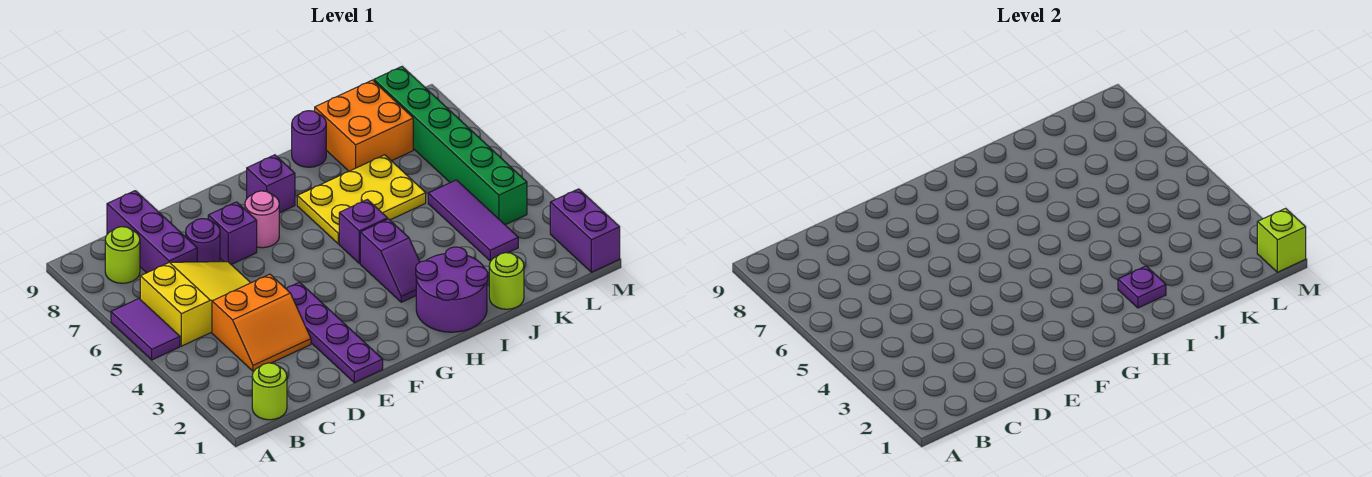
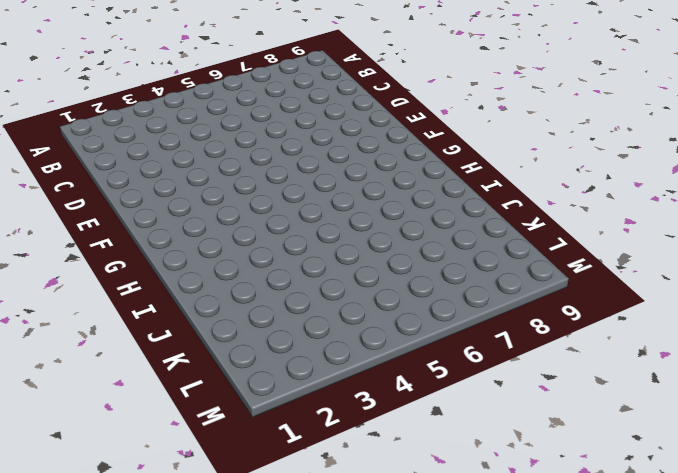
none -> purple 1x2 tile [111,299,180,360]
none -> lime 1x1 round brick [252,363,287,420]
none -> yellow 2x3 slope [140,262,251,346]

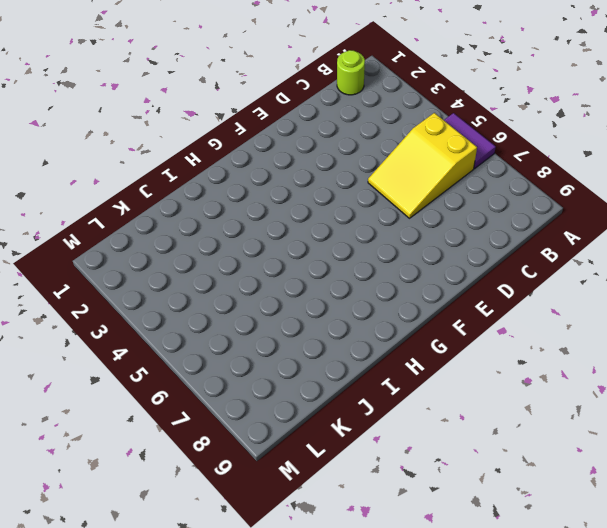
none -> lime 1x1 round brick [105,227,140,283]
none -> orange 2x2 slope [212,274,311,371]
none -> purple 1x3 brick [107,191,197,273]

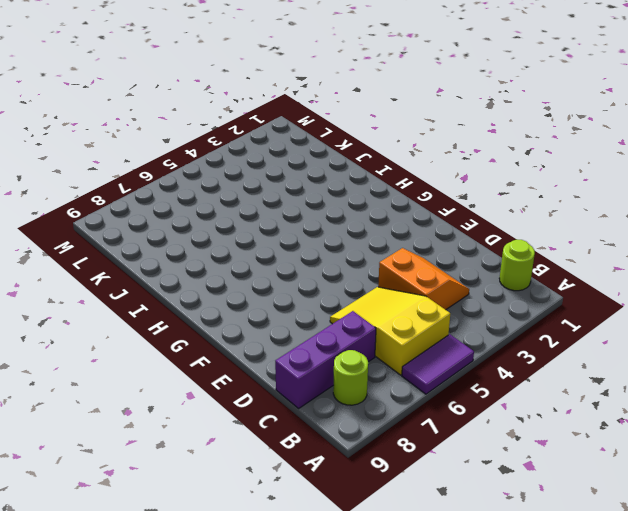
none -> purple 1x1 round brick [186,219,220,262]
none -> purple 1x4 plate [286,282,383,383]
none -> purple 1x1 brick [208,202,257,265]

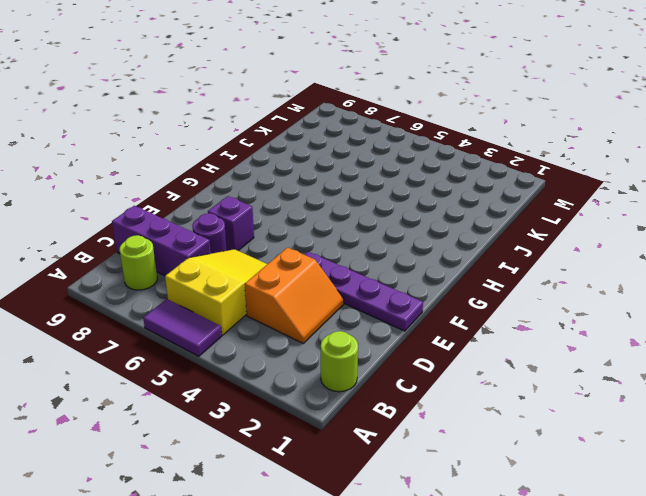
none -> pink 1x1 round brick [245,191,279,248]
none -> purple 1x1 brick [247,155,295,213]
none -> purple 2x2 round brick [416,247,488,332]

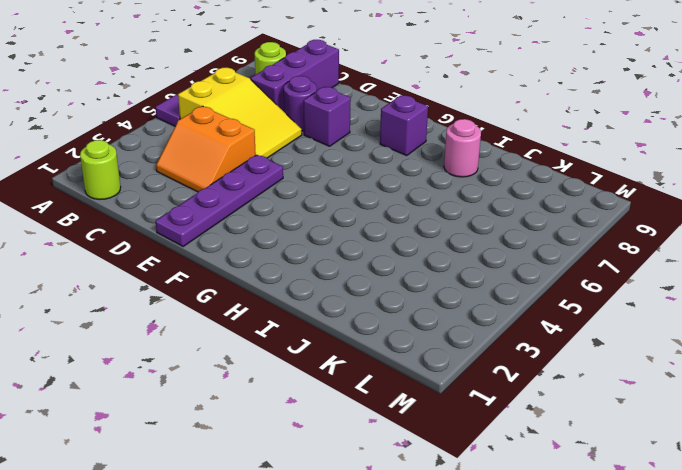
pink 1x1 round brick [444,119,481,177] -> pink 1x1 round brick moved to [245,191,279,248]
none -> purple 2x2 round brick [416,247,488,332]
none -> purple 1x2 slope [360,219,420,302]
none -> purple 1x1 brick [339,200,388,263]

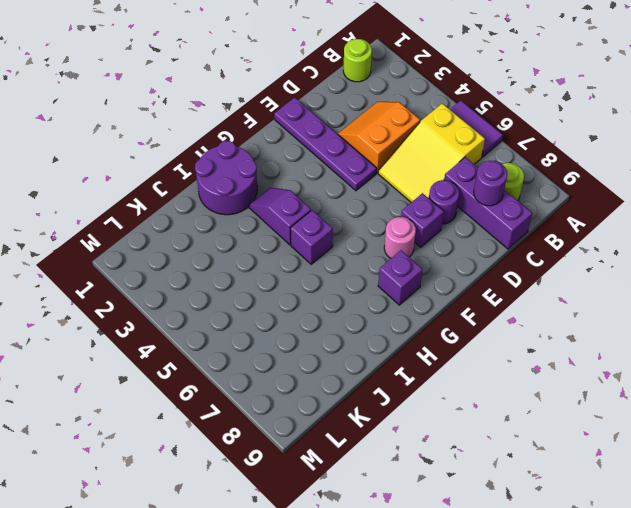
purple 1x1 round brick [474,161,507,206] -> purple 1x1 round brick moved to [292,111,326,167]
none -> yellow 2x3 plate [297,155,426,244]
none -> lime 1x1 round brick [489,253,524,309]
none -> orange 2x2 brick [315,80,413,171]

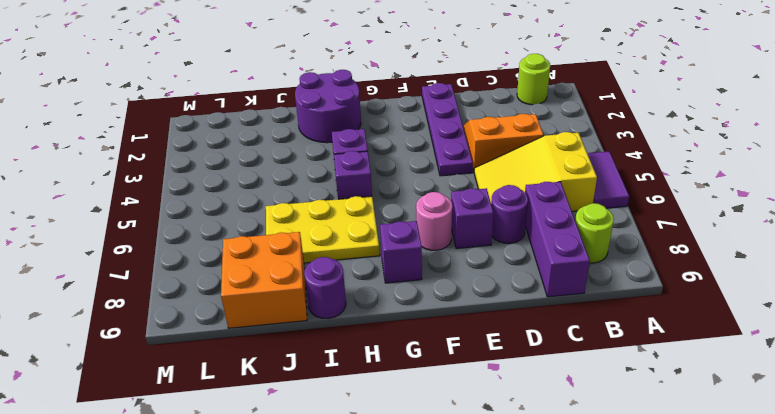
none -> lime 1x1 round brick [489,253,524,309]
none -> purple 1x3 tile [428,180,518,261]
none -> green 1x6 brick [374,67,527,225]

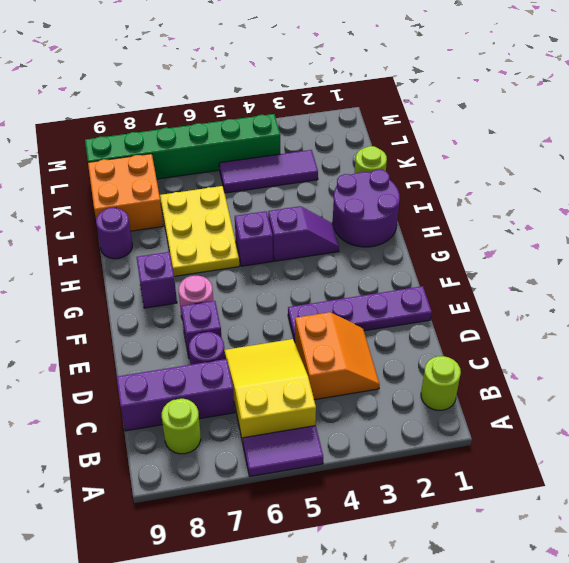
none -> purple 1x2 brick [550,189,620,272]
none -> purple 1x1 plate [1118,266,1166,308]
none -> lime 1x1 brick [1257,208,1306,272]

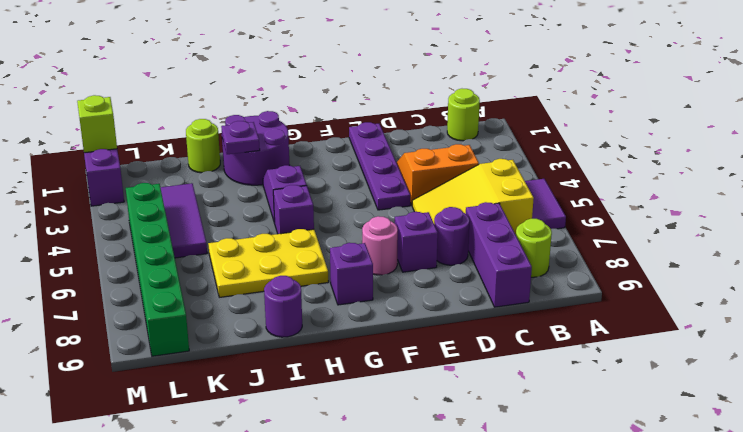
none -> orange 2x2 brick [315,80,413,171]

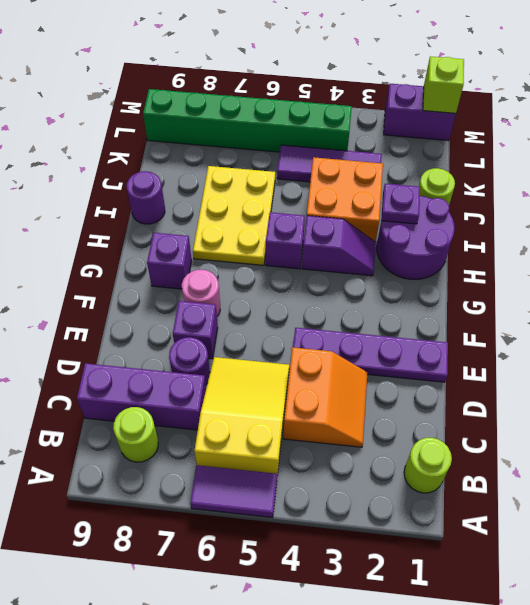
orange 2x2 brick [307,157,383,242] -> orange 2x2 brick moved to [315,80,413,171]

